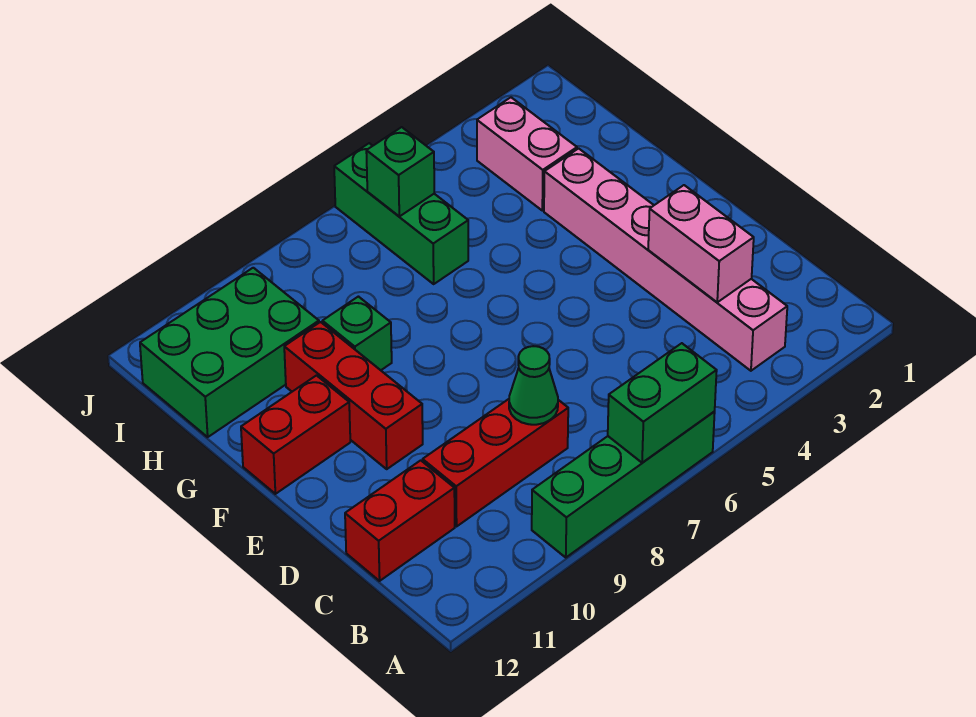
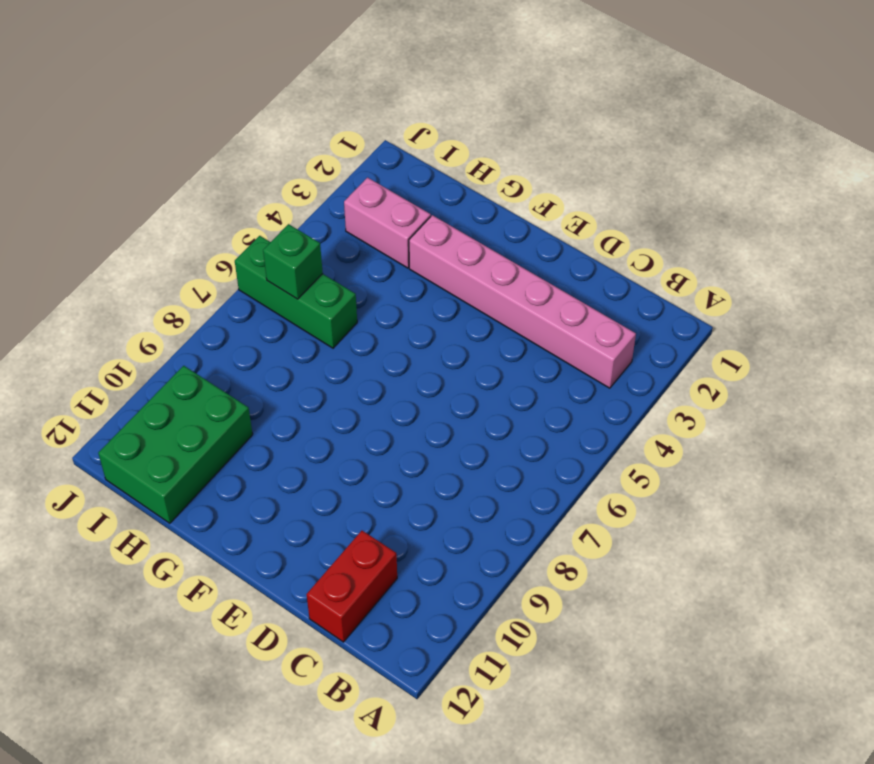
none -> green 1x4 brick [532,411,715,557]
none -> red 1x3 brick [423,399,568,526]
none -> red 1x3 brick [284,322,423,469]

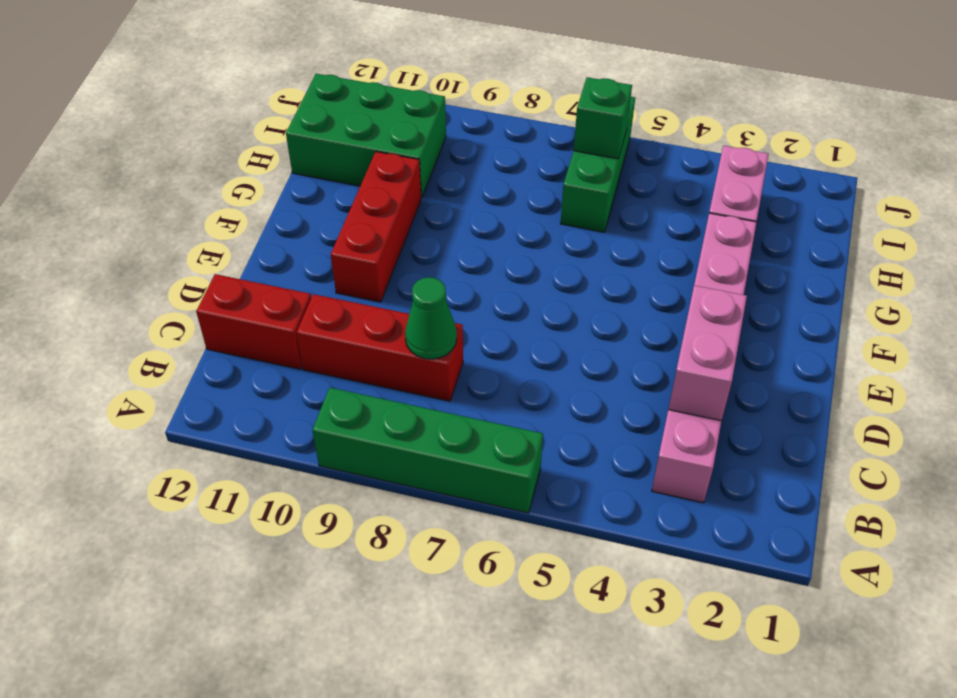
none -> red 1x2 brick [241,376,350,494]
none -> green 1x1 brick [322,297,392,370]
none -> green 1x2 brick [608,343,717,463]

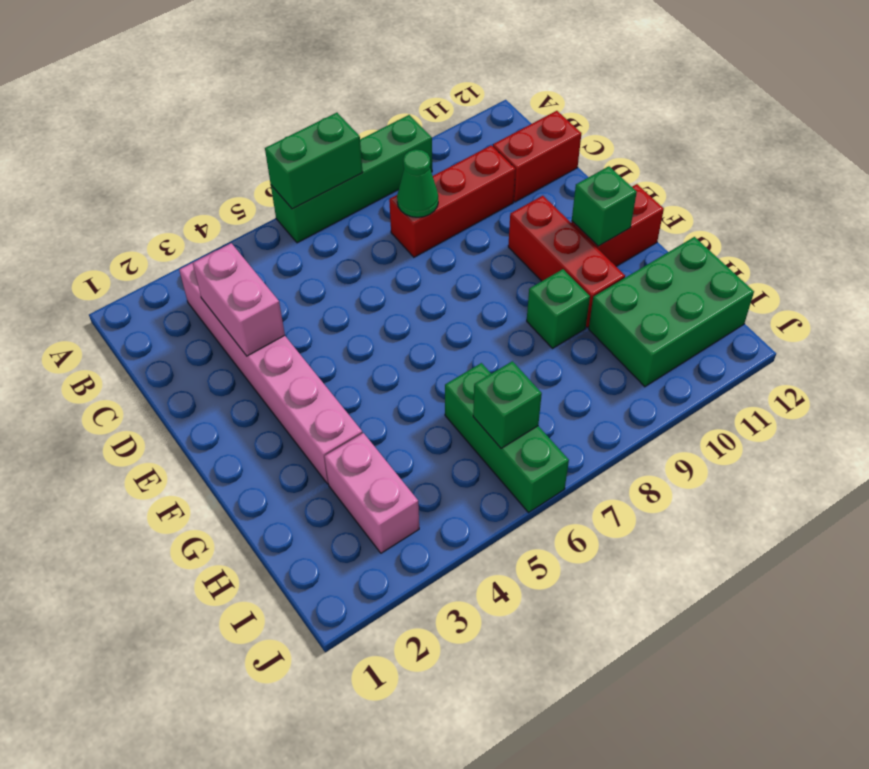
green 1x1 brick [572,166,637,246] -> none

